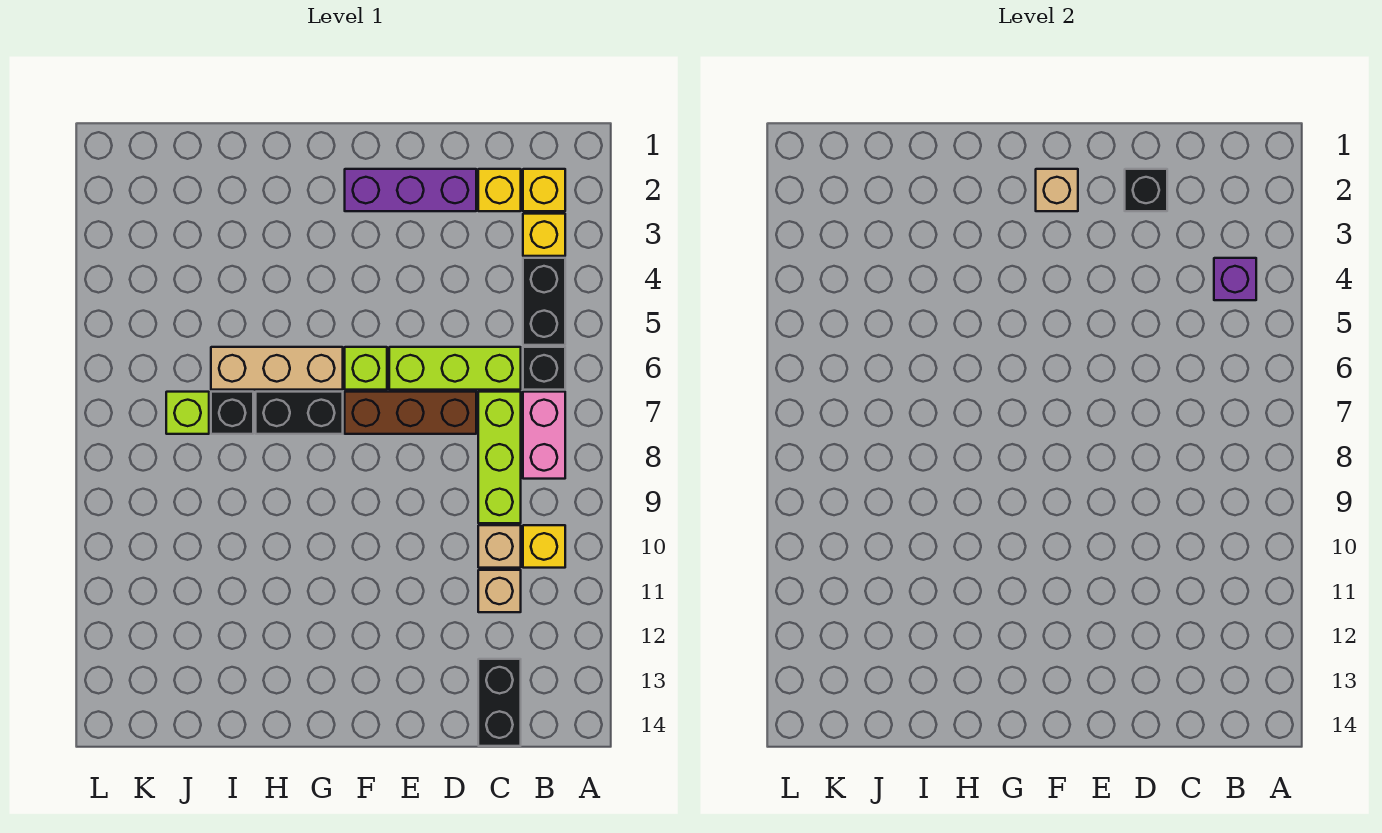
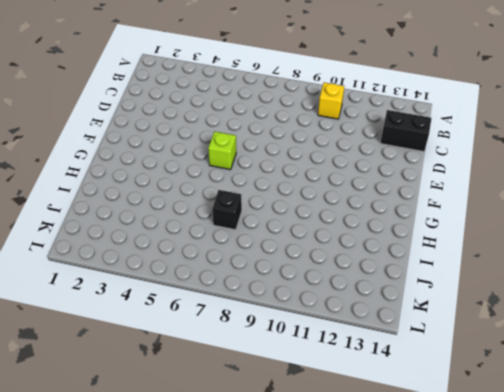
none -> yellow 1x1 brick [523,169,565,211]
none -> yellow 1x1 brick [523,214,565,256]
none -> black 1x2 brick [523,258,565,345]

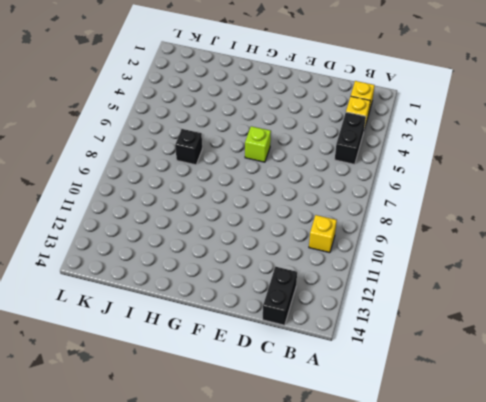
none -> black 1x1 brick [523,347,565,390]
none -> pink 1x2 brick [523,392,565,479]
none -> yellow 1x1 brick [478,169,521,211]

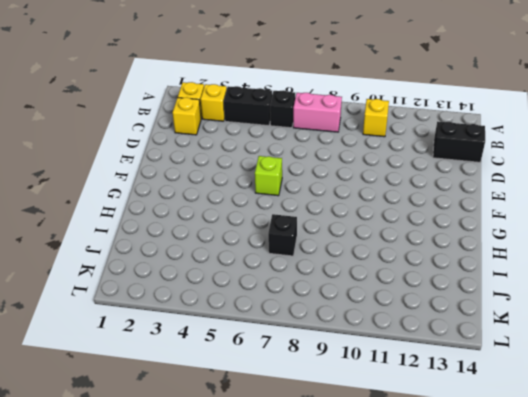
none -> lime 1x3 brick [389,347,521,390]
none -> lime 1x3 brick [478,392,521,523]
none -> tan 1x1 brick [478,525,521,568]

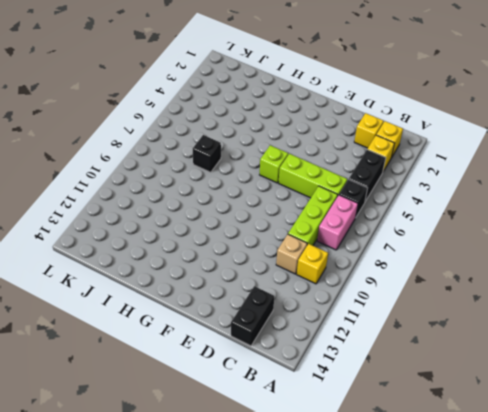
none -> tan 1x1 brick [478,570,521,612]
none -> purple 1x3 brick [345,169,476,211]
none -> brown 1x3 brick [345,392,476,434]

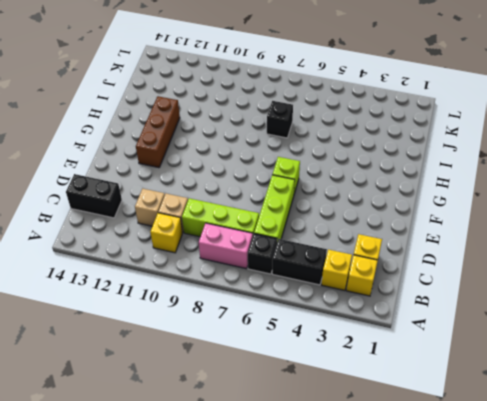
brown 1x3 brick [136,96,180,168] -> brown 1x3 brick moved to [345,392,476,434]
none -> purple 1x3 brick [345,169,476,211]
none -> tan 1x3 brick [211,347,343,390]
none -> black 1x2 brick [256,392,343,434]

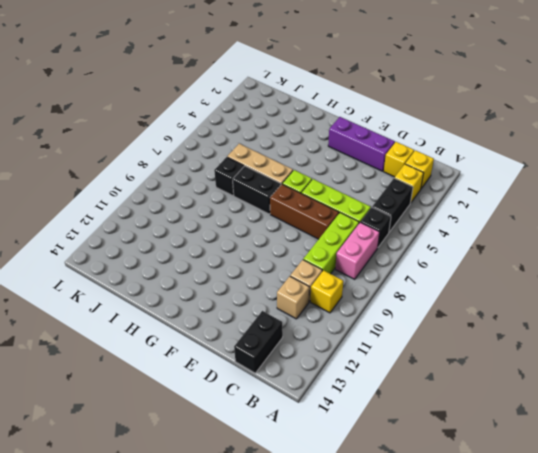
none -> lime 1x1 brick [166,392,209,434]
none -> purple 1x1 brick [1214,258,1256,300]
none -> black 1x1 brick [1125,169,1167,211]

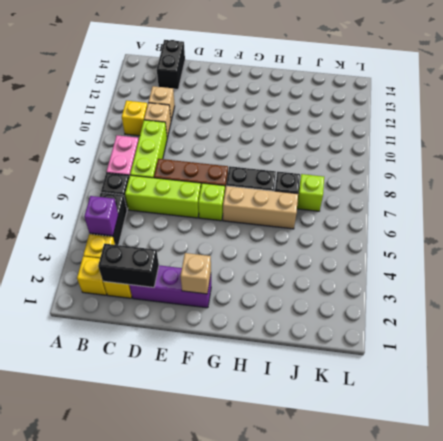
black 1x2 brick [98,244,159,287] -> black 1x1 brick [1125,169,1167,211]

